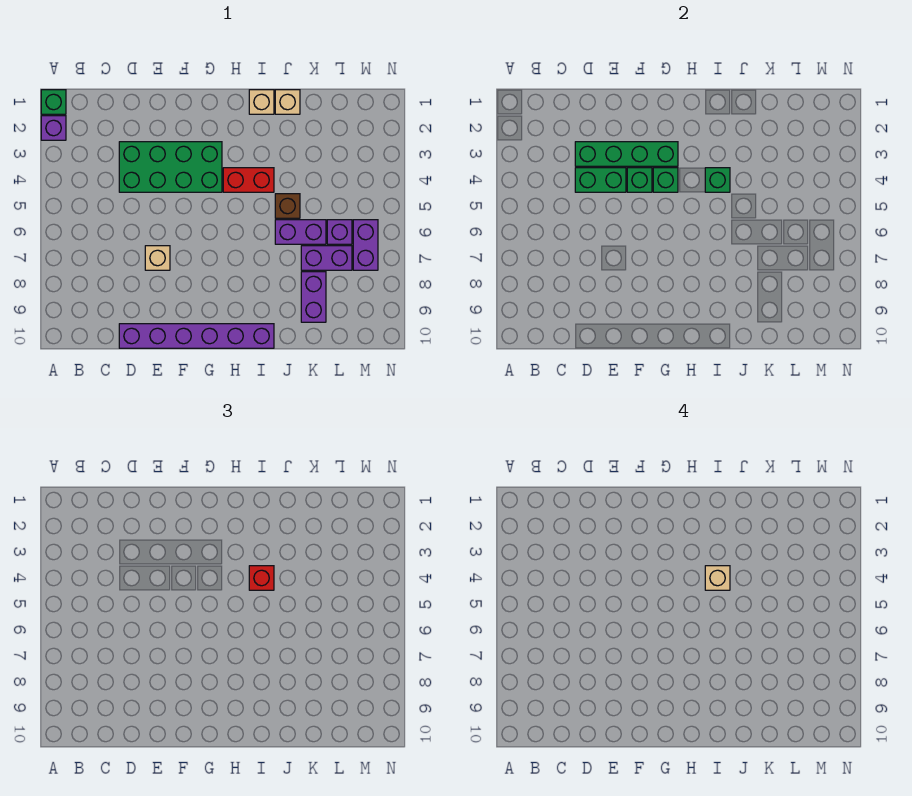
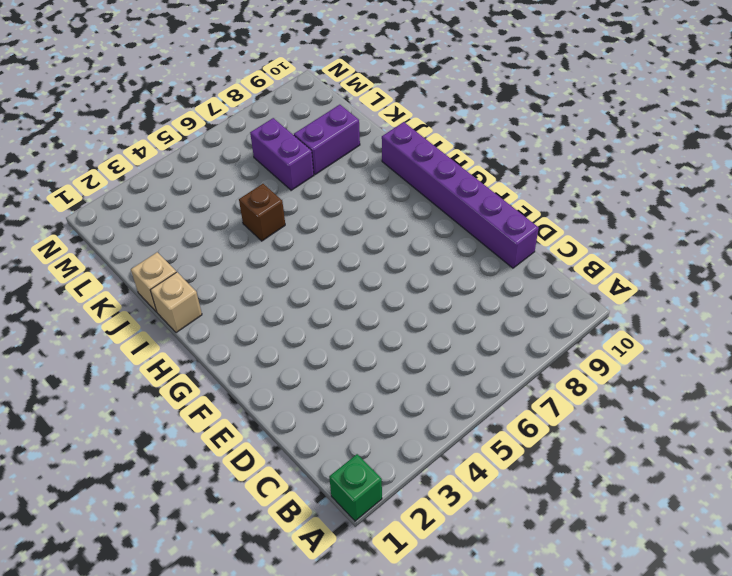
none -> purple 1x1 brick [41,116,66,140]
none -> green 2x4 brick [119,142,222,192]
none -> tan 1x1 brick [145,246,170,270]

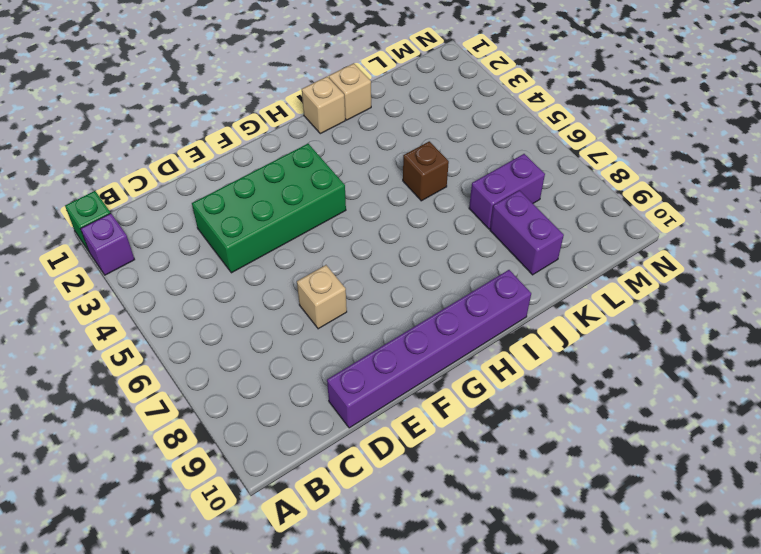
none -> red 1x2 brick [223,168,274,192]
none -> purple 1x2 brick [275,220,326,244]
none -> purple 1x1 brick [327,220,352,244]

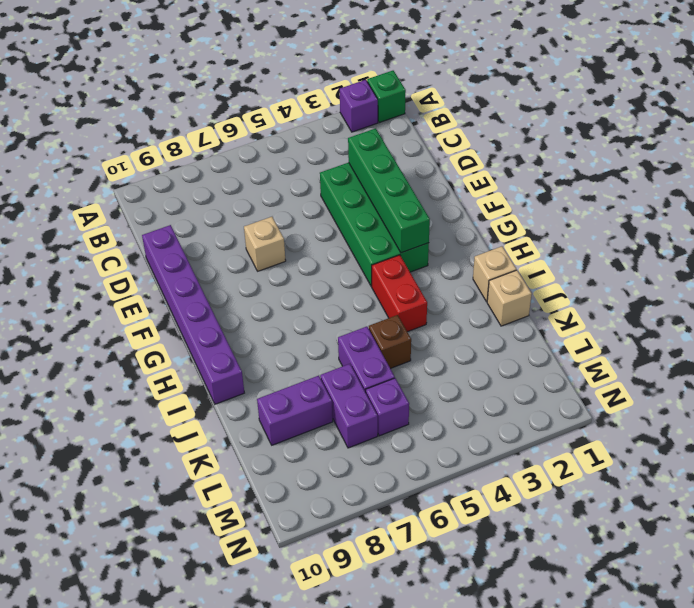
none -> purple 1x2 brick [353,220,378,270]
none -> green 1x2 brick [575,168,626,192]
none -> green 1x1 brick [627,168,652,192]

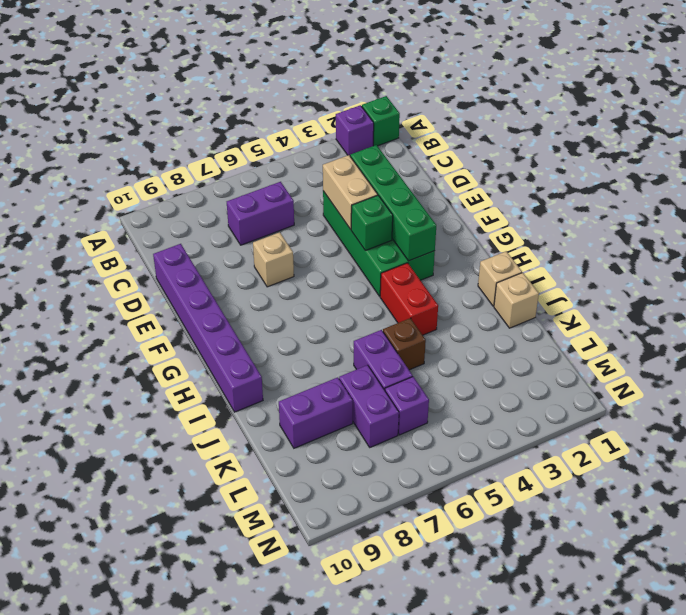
purple 1x2 brick [227,182,294,245] -> purple 1x2 brick moved to [353,220,378,270]
tan 1x2 brick [323,155,378,229] -> green 1x2 brick [575,168,626,192]
none -> green 1x1 brick [653,168,678,192]
none -> green 1x1 brick [705,168,730,192]
none -> red 1x1 brick [249,566,274,590]

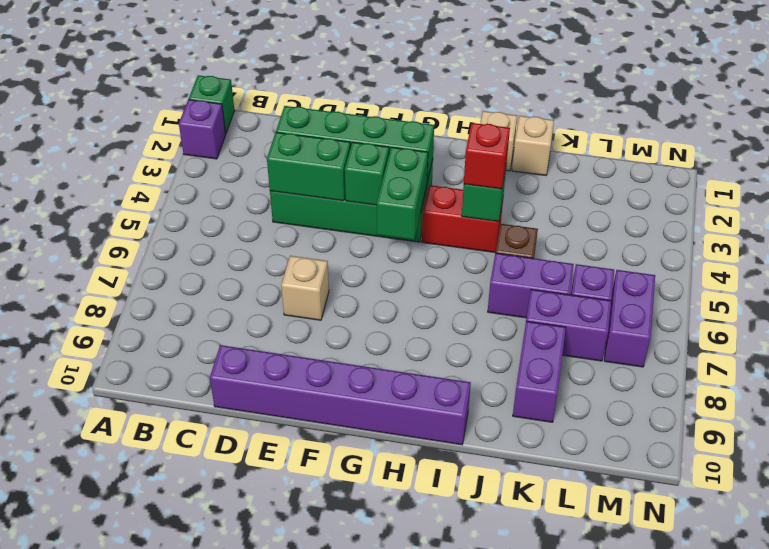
green 1x2 brick [376,147,428,240] -> green 1x1 brick [653,168,678,192]
none -> tan 1x1 brick [705,566,730,590]

